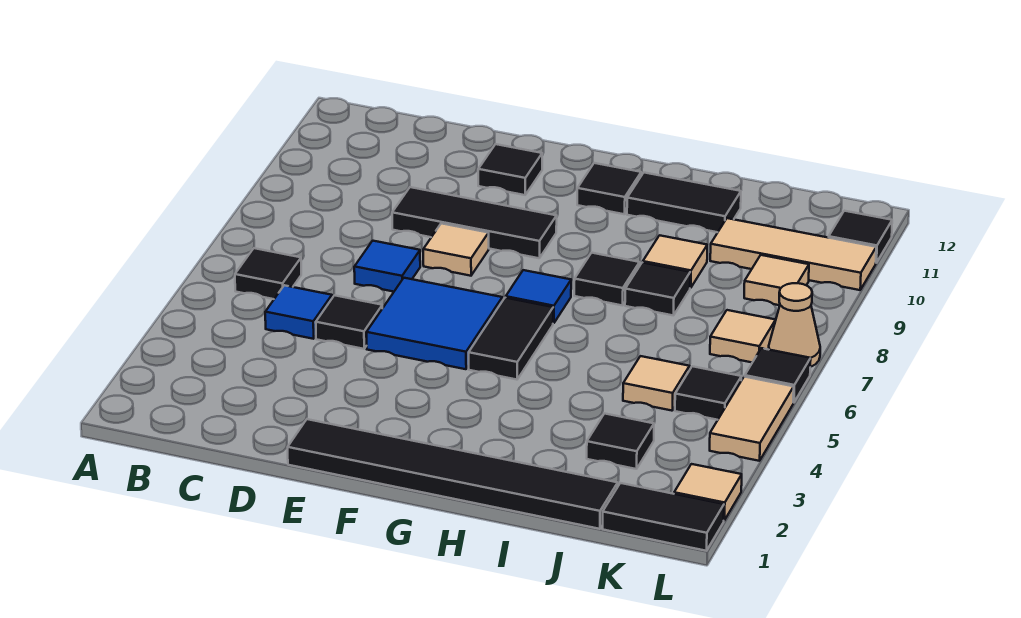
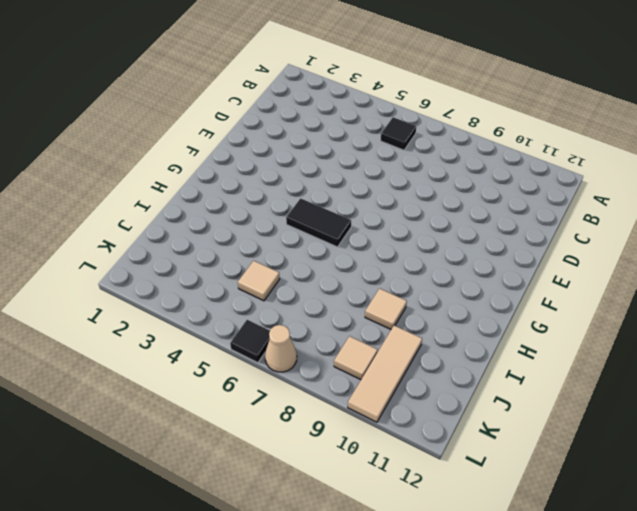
none -> blue 1x1 tile [265,285,332,339]
none -> black 1x1 tile [316,295,382,349]
none -> blue 1x1 tile [354,241,420,292]

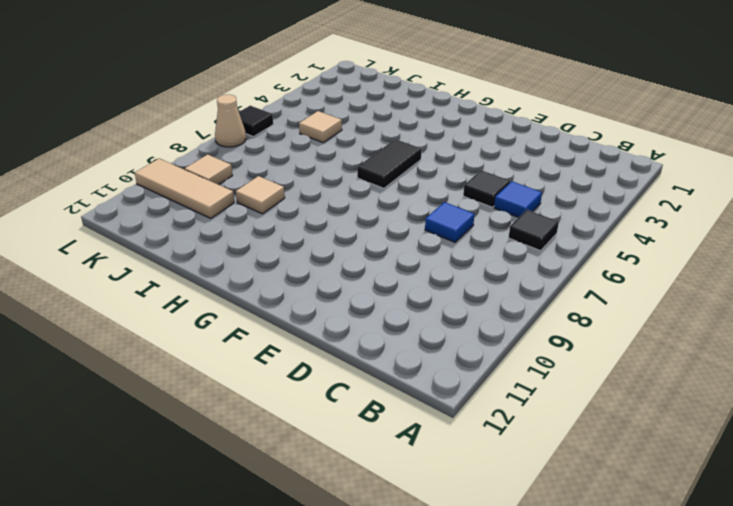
none -> black 1x3 tile [392,187,557,258]
none -> black 1x6 tile [288,419,618,529]
none -> blue 2x2 tile [367,278,502,369]

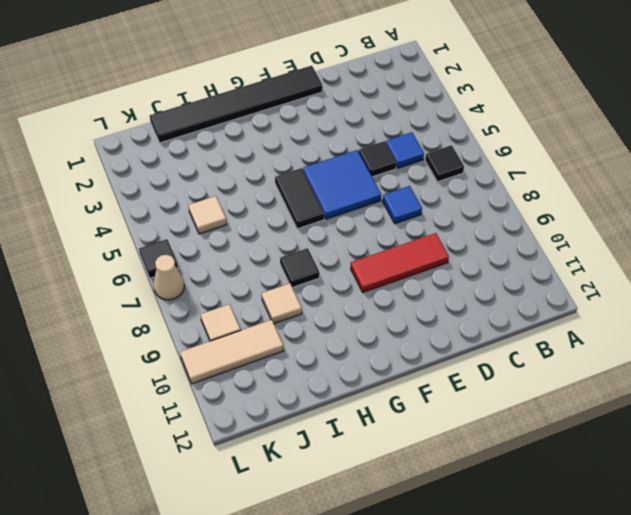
red 1x3 tile [351,233,449,292] -> black 1x3 tile [392,187,557,258]
none -> tan 1x1 tile [423,223,489,276]
none -> black 1x1 tile [478,144,542,195]
none -> blue 1x1 tile [506,270,571,323]

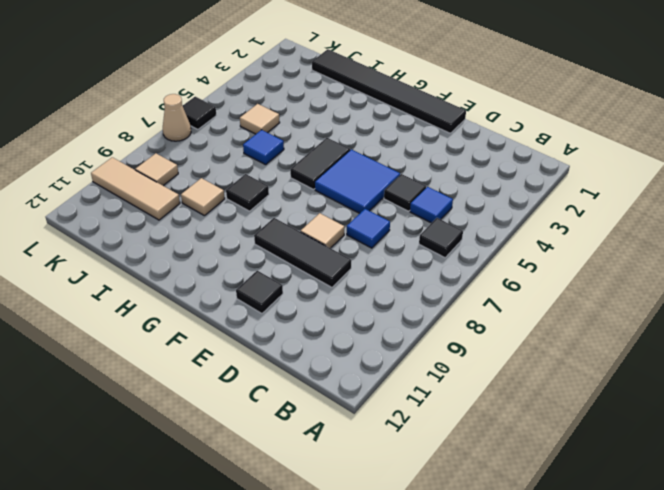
blue 1x1 tile [243,130,284,165] -> blue 1x1 tile moved to [506,270,571,323]
none -> black 1x1 tile [577,163,641,214]
none -> black 1x2 tile [627,173,741,232]
none -> black 1x1 tile [625,262,690,316]

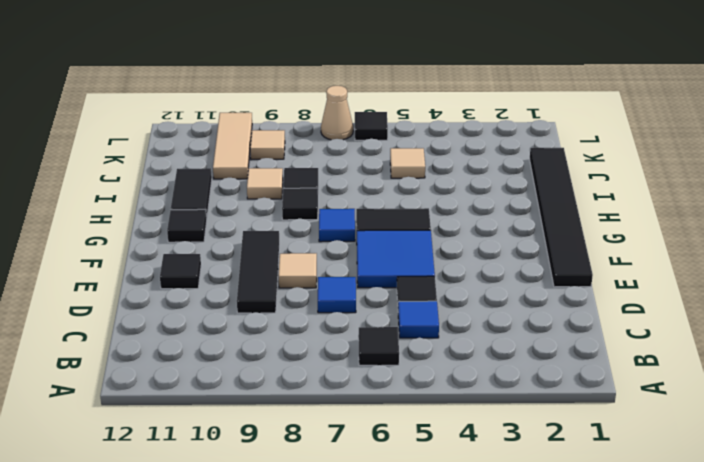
none -> black 1x1 tile [587,414,654,469]
none -> black 1x2 tile [603,483,724,551]
none -> black 1x1 tile [675,366,741,420]

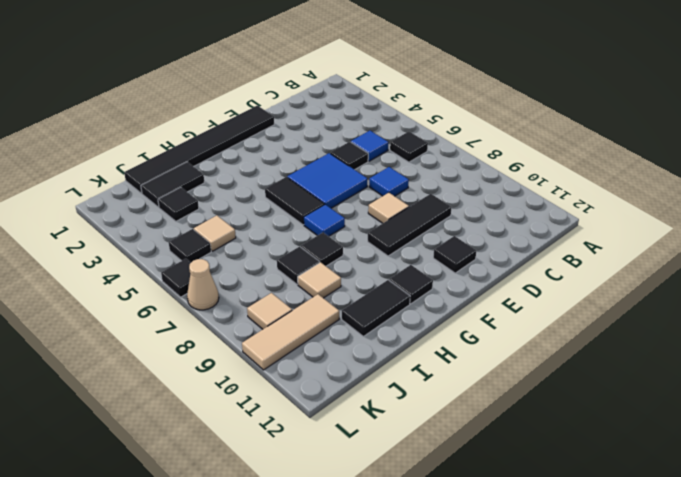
black 1x2 tile [141,162,204,207] -> black 1x2 tile moved to [603,483,724,551]
none -> tan 1x1 tile [710,310,776,362]
none -> tan 1x1 tile [674,464,742,520]
none -> tan 1x2 tile [710,377,794,461]

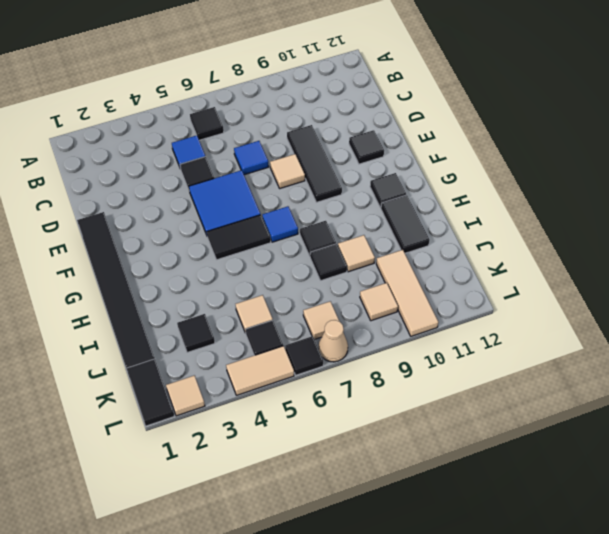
none -> black 1x1 tile [829,211,892,263]

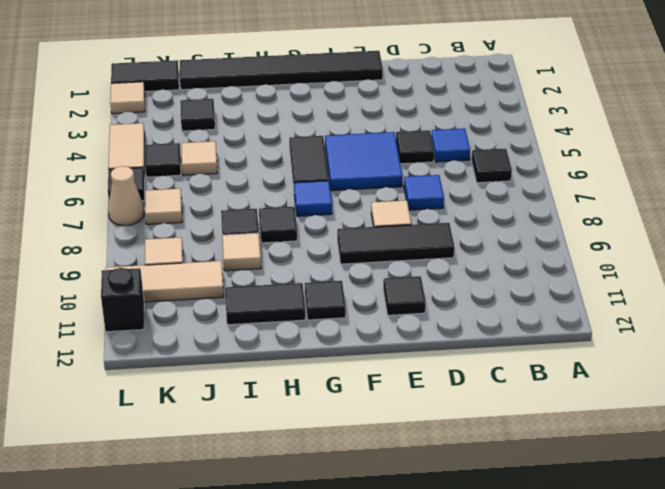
black 1x1 brick [101,268,144,332] -> black 1x1 tile [829,211,892,263]

